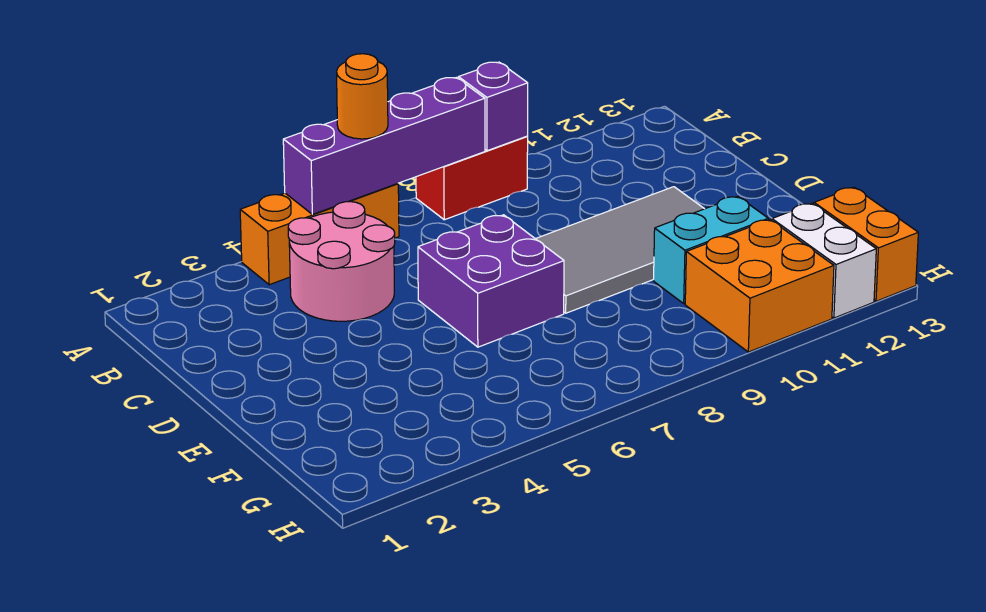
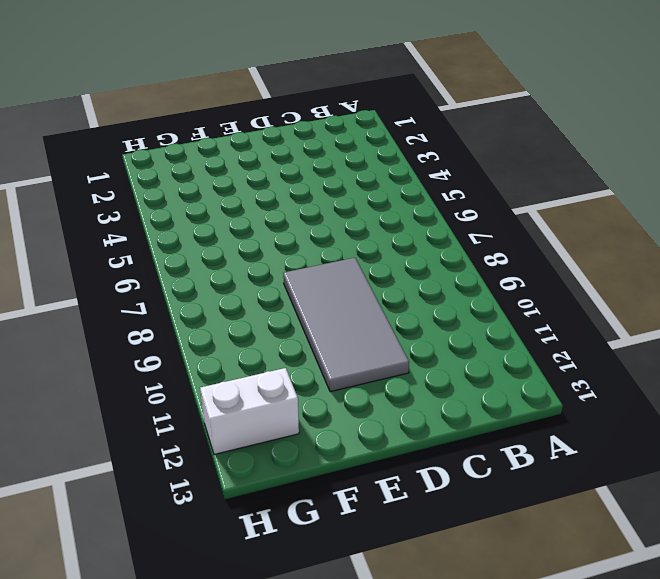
none -> orange 1x3 brick [240,184,399,285]
none -> red 1x2 brick [416,136,528,220]
none -> pink 2x2 round brick [288,202,395,321]

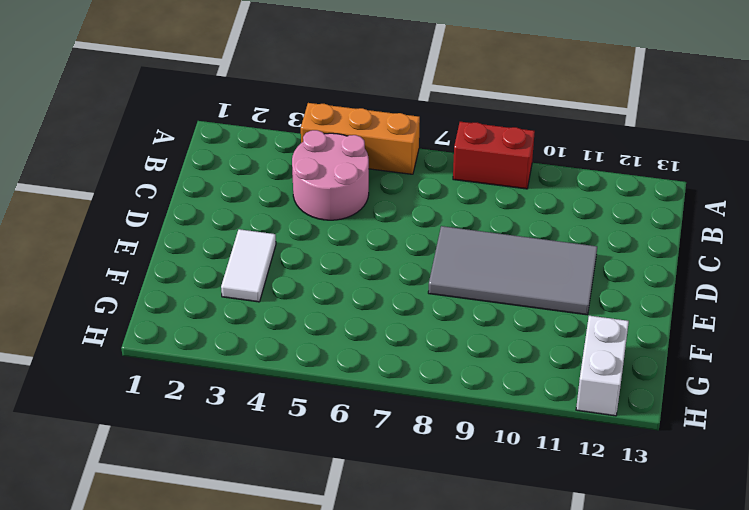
white 1x2 tile [221,229,276,302] -> none
none -> purple 2x2 brick [418,215,564,347]
none -> cyan 1x2 brick [654,196,768,304]
none -> orange 2x2 brick [685,220,834,352]

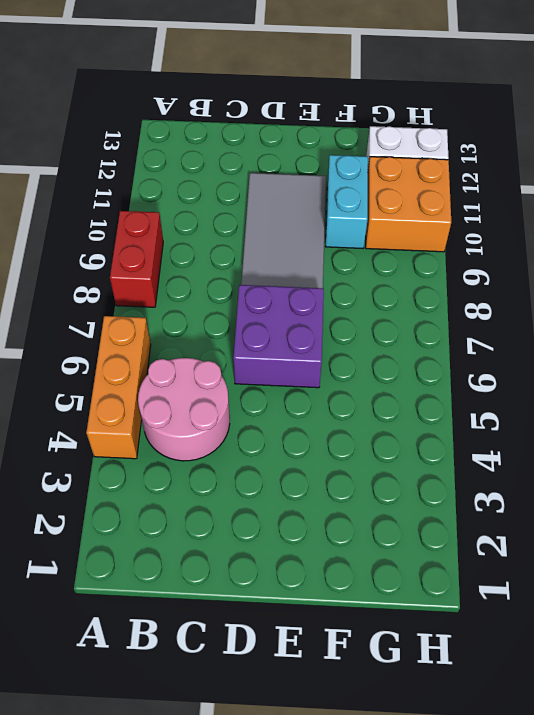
none -> orange 1x2 brick [814,187,918,301]
none -> purple 1x4 brick [283,77,485,214]
none -> purple 1x1 brick [458,62,528,151]

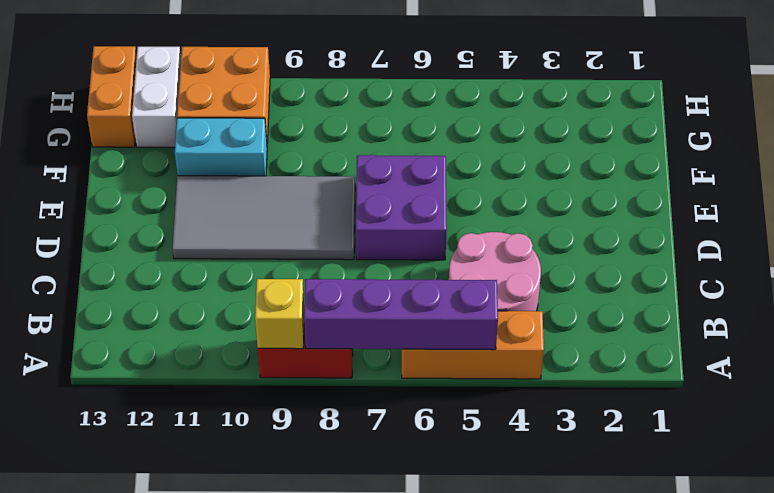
yellow 1x1 brick [255,279,304,349] -> purple 1x1 brick [458,62,528,151]
none -> orange 1x1 round brick [337,54,388,139]

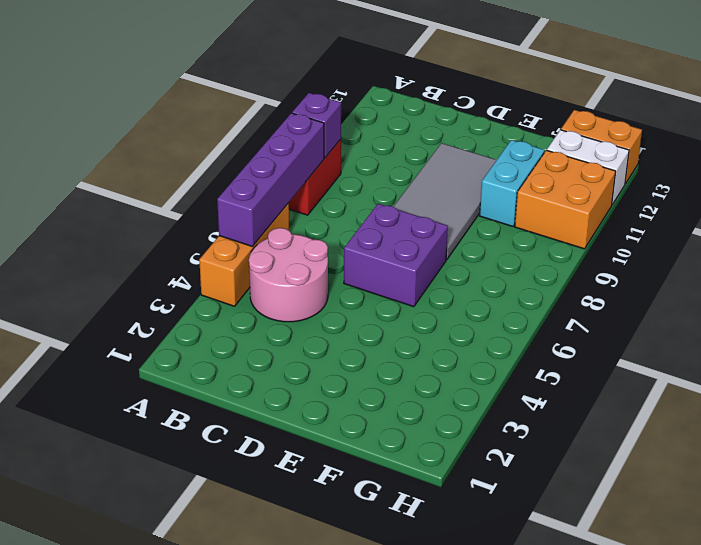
none -> orange 1x1 round brick [337,54,388,139]

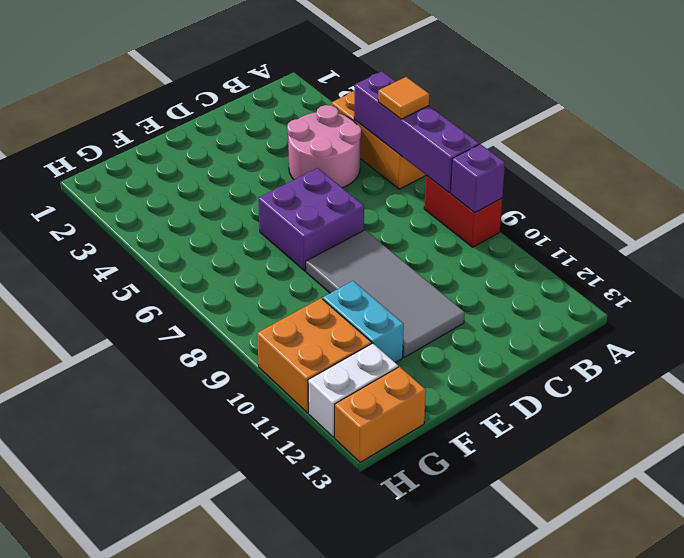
orange 1x1 tile [378,77,429,119] -> orange 1x1 round brick [337,54,388,139]

